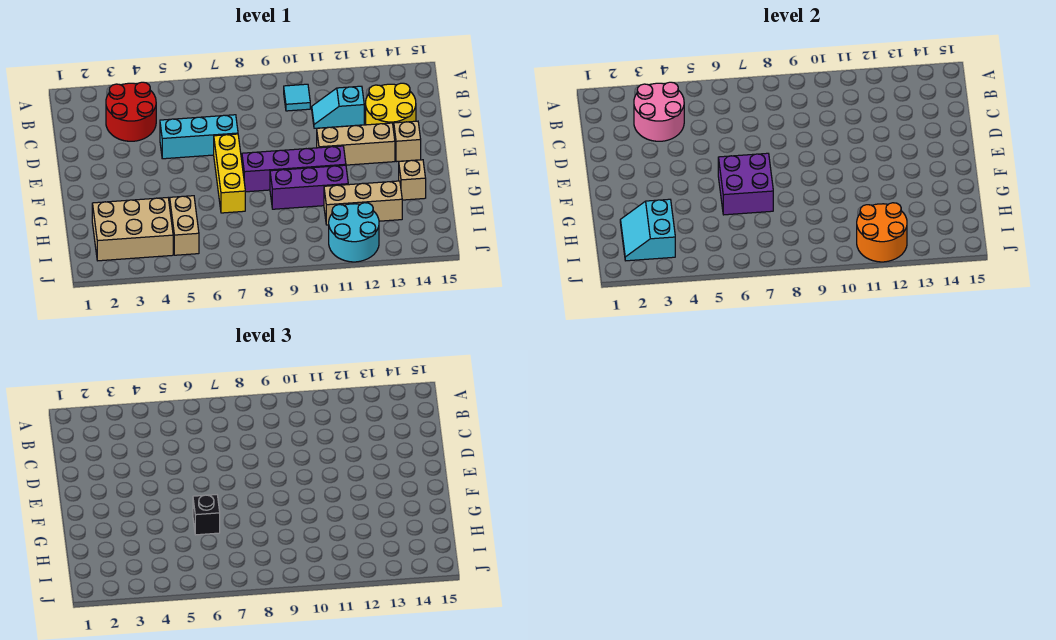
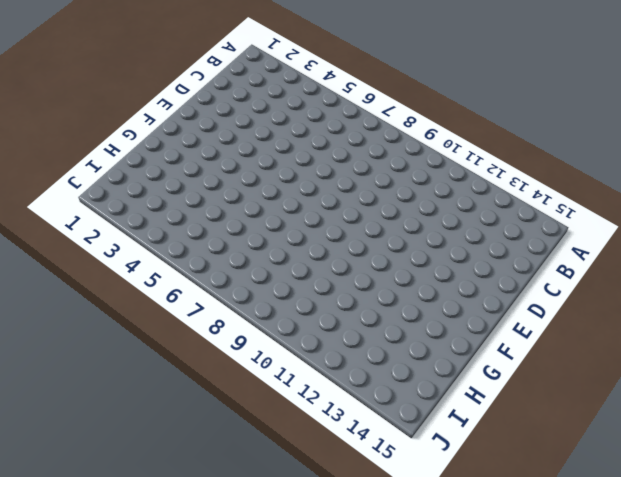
none -> red 2x2 round brick [106,82,156,141]
none -> cyan 1x1 tile [284,84,310,111]
none -> cyan 1x2 slope [312,86,364,128]

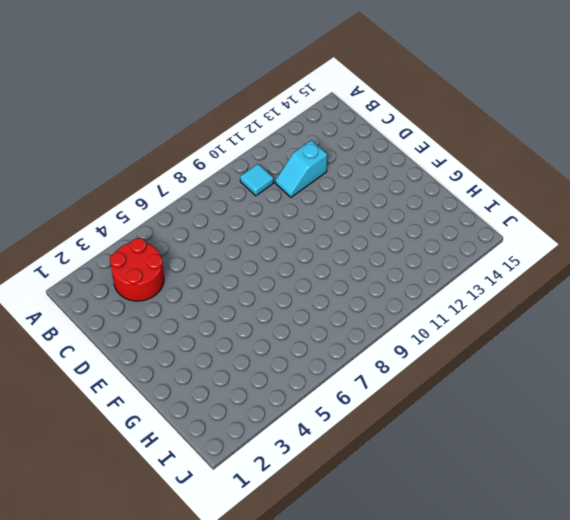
none -> yellow 2x2 round brick [366,83,416,130]
none -> cyan 1x3 brick [160,115,238,159]
none -> yellow 1x3 brick [214,134,245,213]

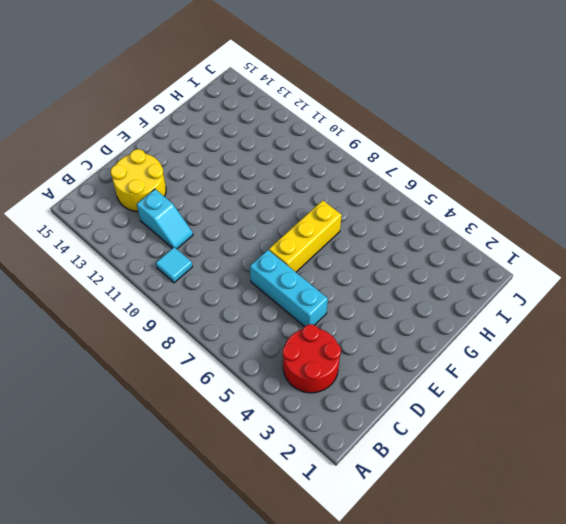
none -> tan 1x3 brick [317,123,395,165]
none -> tan 1x1 brick [394,121,421,162]
none -> purple 1x4 brick [242,146,346,192]

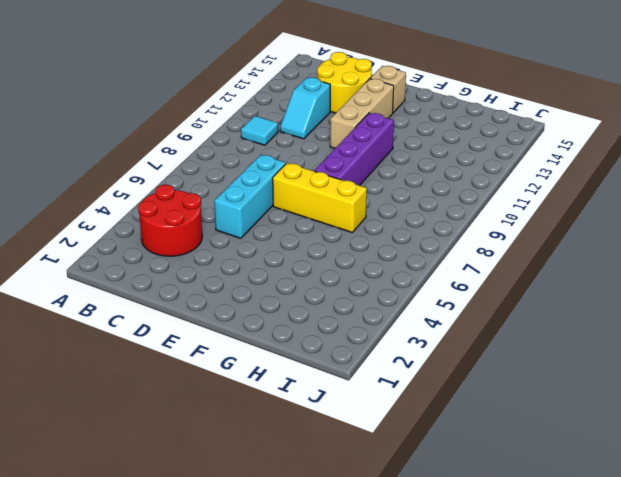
none -> purple 1x3 brick [270,165,348,209]
none -> tan 1x1 brick [399,160,426,200]
none -> tan 2x3 brick [92,198,173,261]

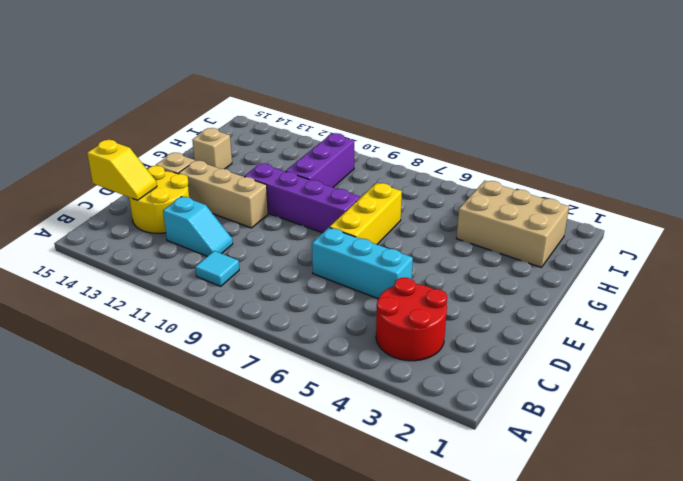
yellow 1x2 slope [87,140,157,200] -> none
purple 1x3 brick [286,133,354,187] -> purple 1x3 brick turned to [270,165,348,209]
none -> tan 1x2 brick [170,196,199,255]
none -> tan 1x3 brick [324,181,402,225]
none -> cyan 2x2 round brick [329,203,379,262]

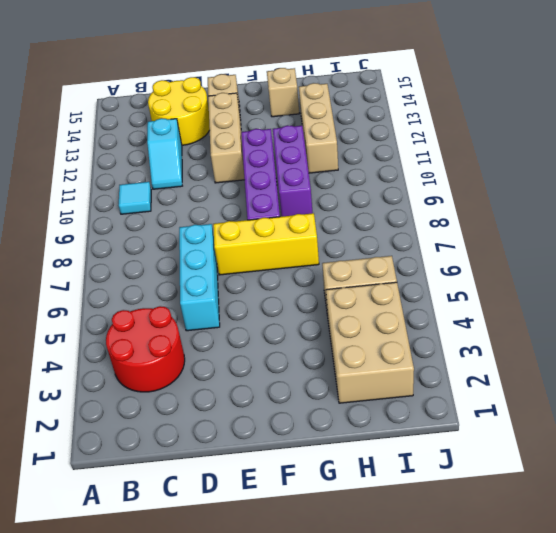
none -> cyan 2x2 round brick [329,203,379,262]
none -> pink 2x2 round brick [634,82,684,141]
none -> purple 2x2 brick [718,153,773,215]

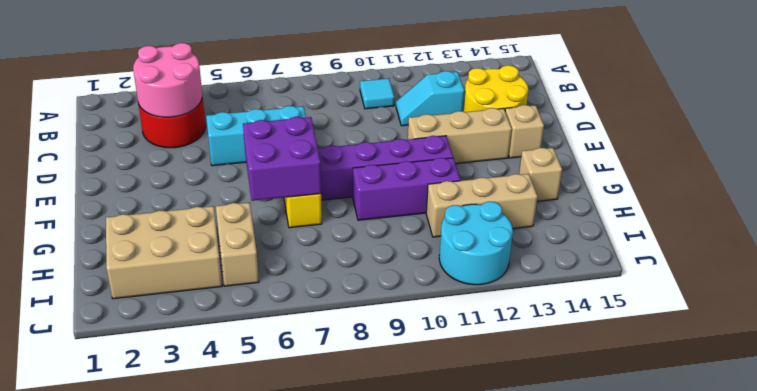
none -> cyan 2x2 slope [620,199,675,261]
none -> orange 2x2 round brick [857,203,907,262]
none -> black 1x1 brick [193,495,220,535]

